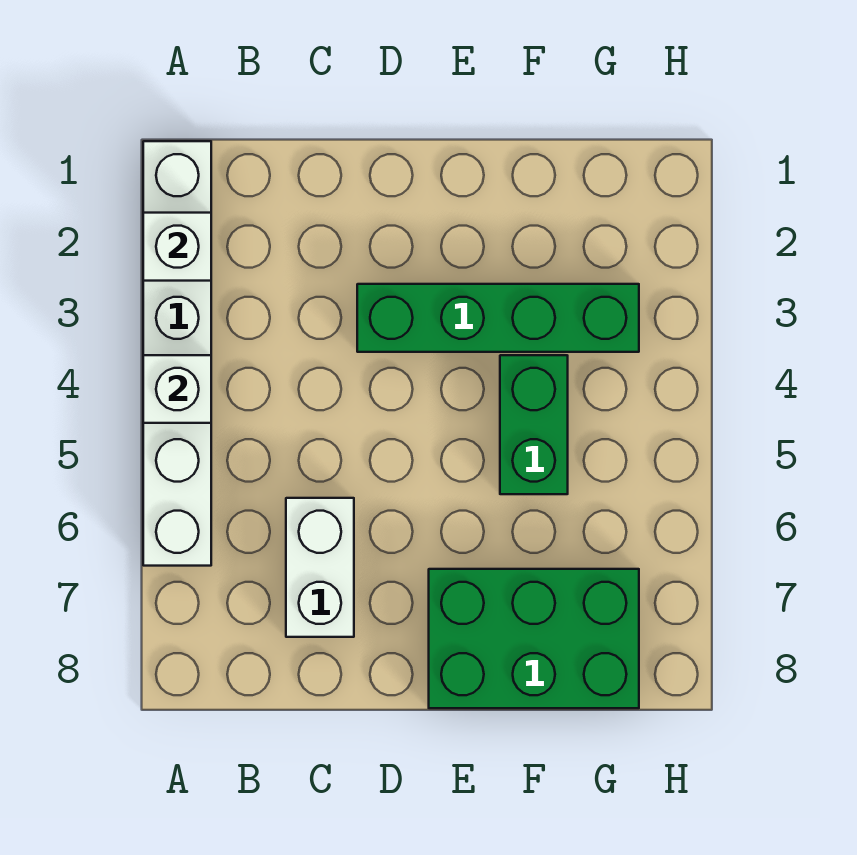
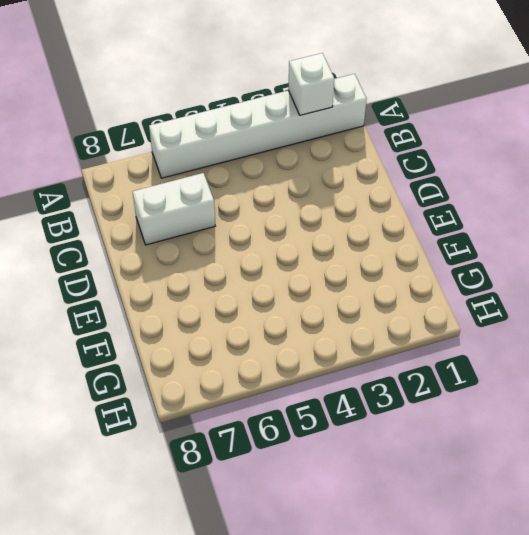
none -> green 1x4 brick [357,284,639,352]
none -> green 2x3 brick [429,569,639,708]

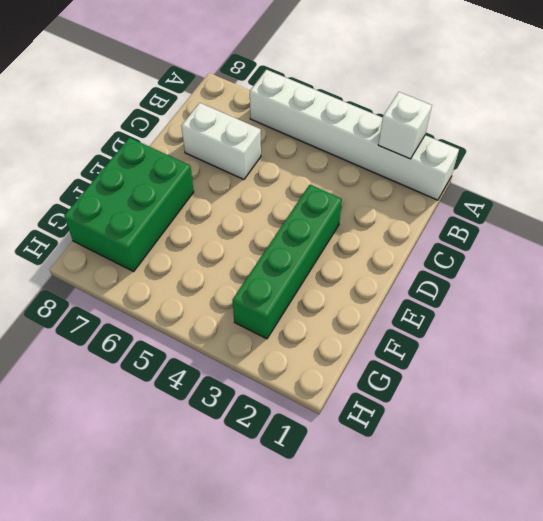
none -> green 1x2 brick [500,355,568,494]
none -> white 1x1 brick [143,355,211,423]

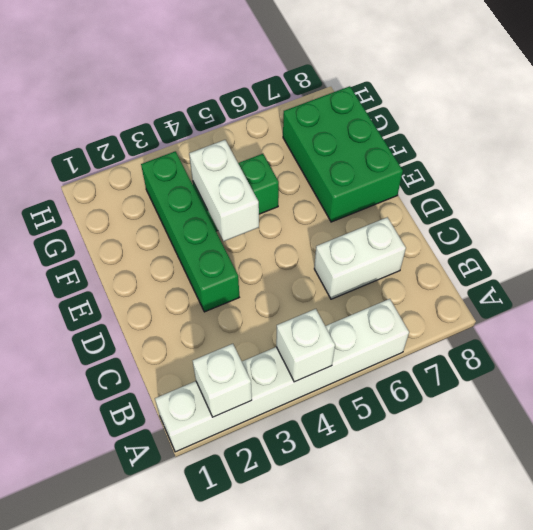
white 1x2 brick [189,140,259,241] -> none

